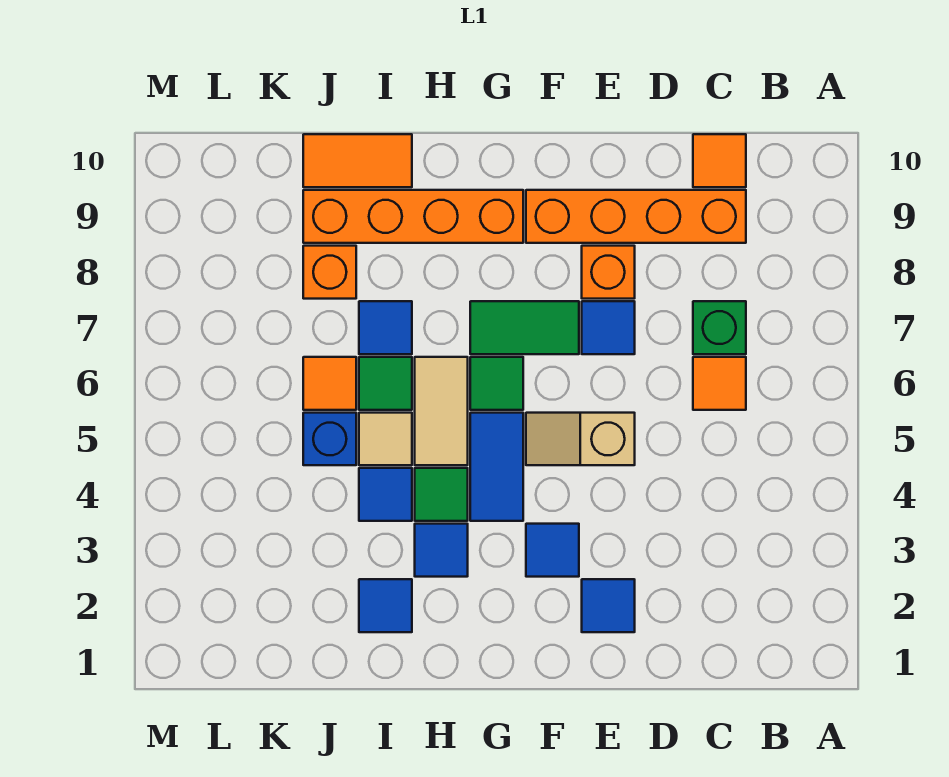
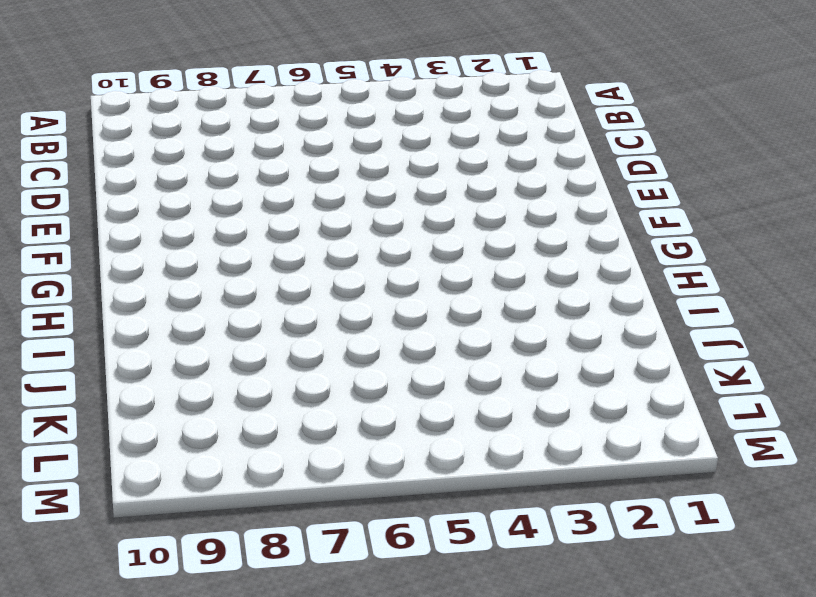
none -> orange 1x1 tile [693,357,746,410]
none -> green 1x1 brick [693,301,746,354]
none -> orange 1x4 brick [526,190,746,243]

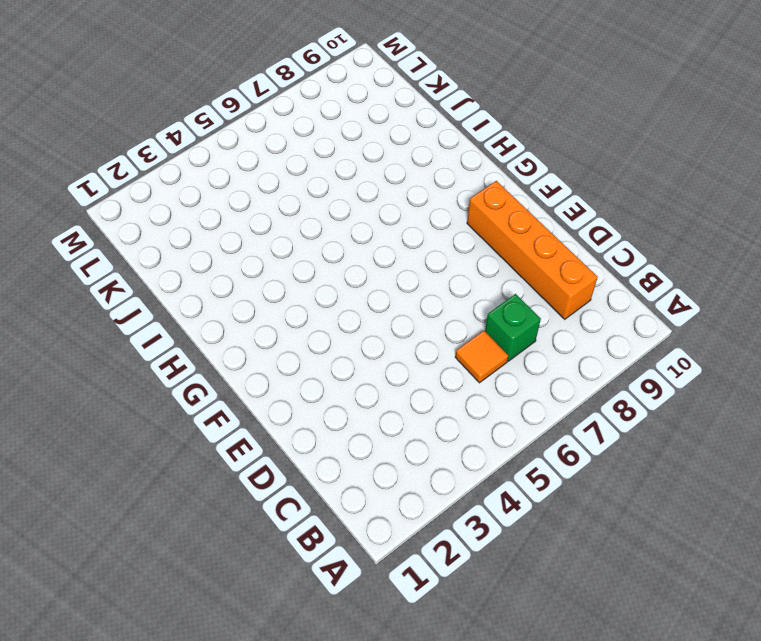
none -> orange 1x1 tile [693,134,746,187]
none -> blue 1x1 tile [582,579,635,632]
none -> tan 1x2 slope [526,413,635,465]

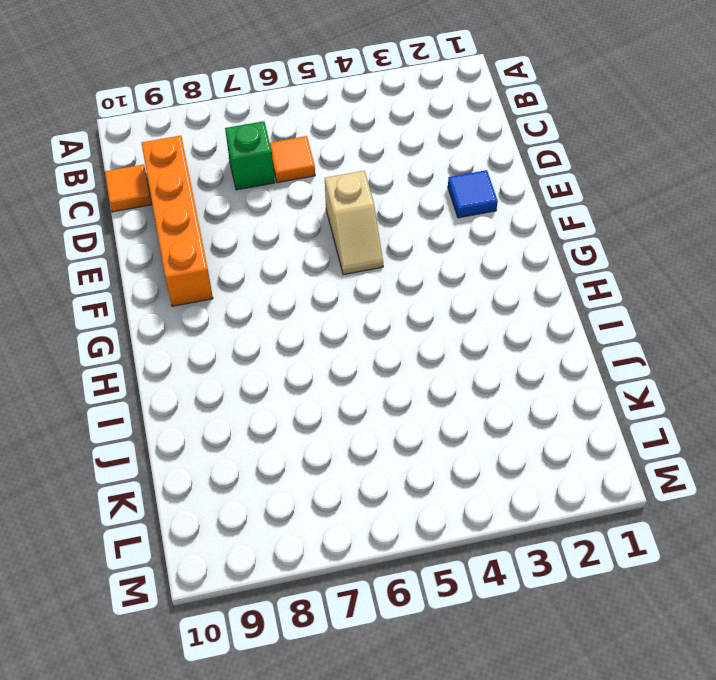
none -> blue 1x1 tile [582,301,635,354]
none -> orange 1x1 brick [582,246,635,299]
none -> blue 1x1 tile [526,524,579,577]

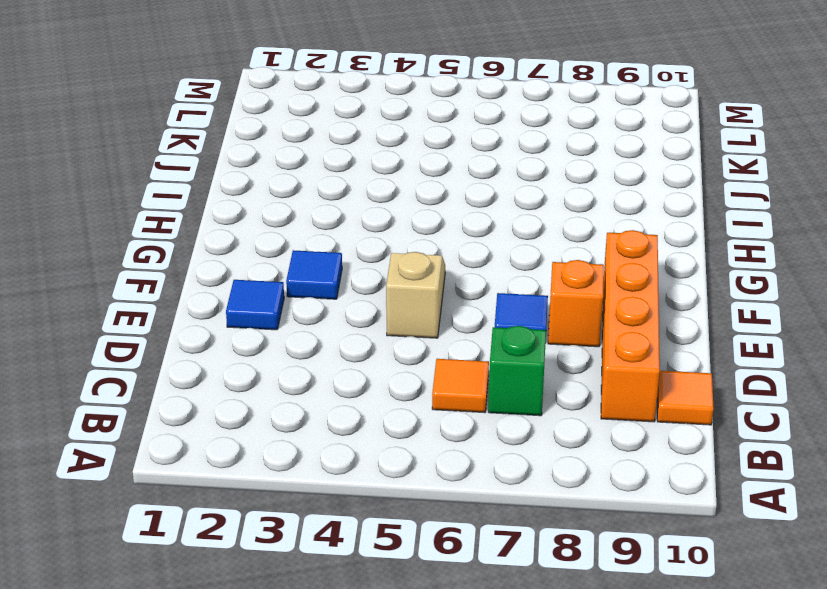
none -> green 1x2 tile [470,301,579,354]
none -> blue 1x2 tile [470,413,523,521]
none -> green 1x1 tile [470,357,523,410]

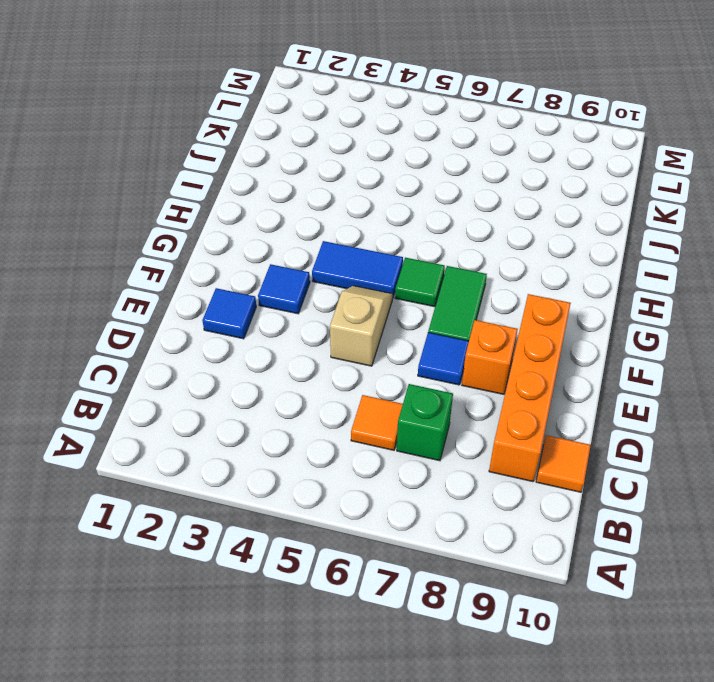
none -> orange 1x4 brick [303,190,523,243]
none -> blue 1x1 tile [415,524,468,577]
none -> green 1x1 tile [415,468,468,521]

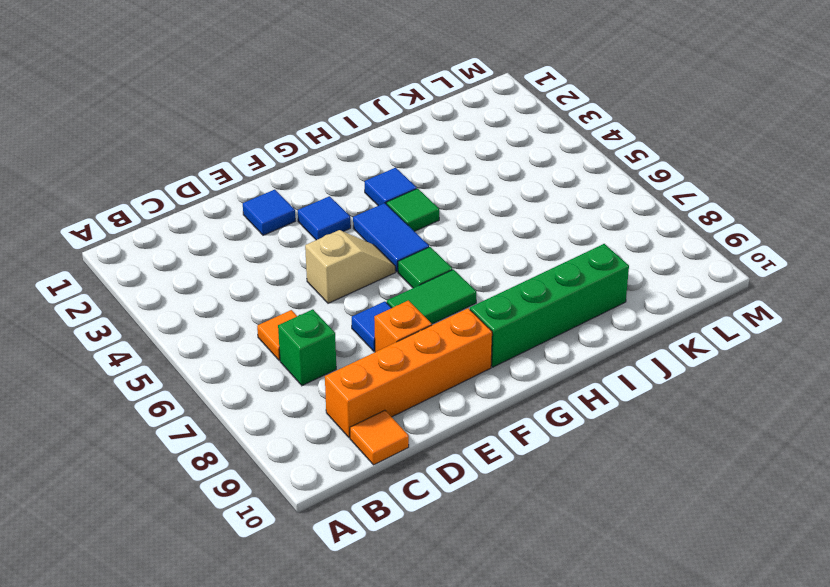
green 1x4 brick [470,244,629,367] -> orange 1x4 brick [303,190,523,243]
none -> tan 1x2 tile [415,357,468,465]
none -> blue 1x1 tile [359,579,412,632]
none -> blue 1x1 tile [359,468,412,521]

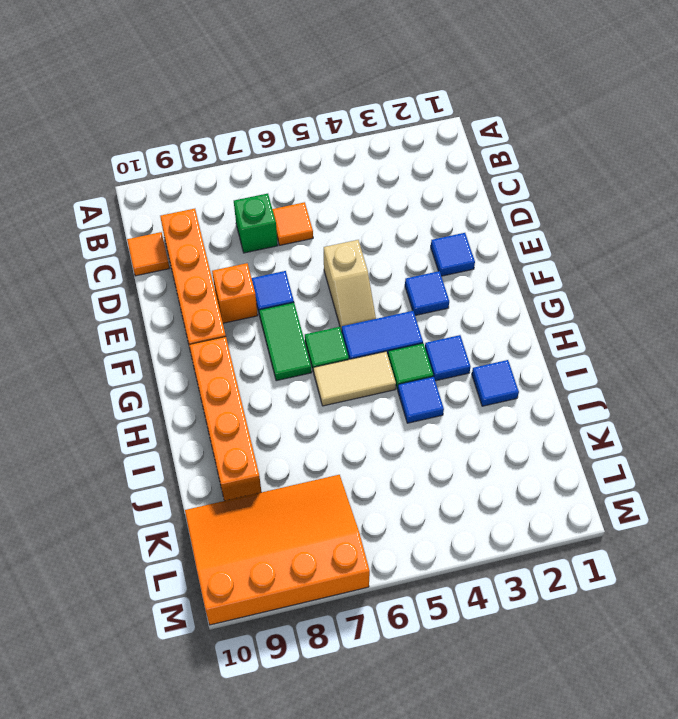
orange 3x4 slope [185,475,370,625] -> none
none -> tan 1x1 tile [359,413,412,465]
none -> green 1x1 tile [359,357,412,410]
none -> blue 1x1 tile [359,301,412,354]

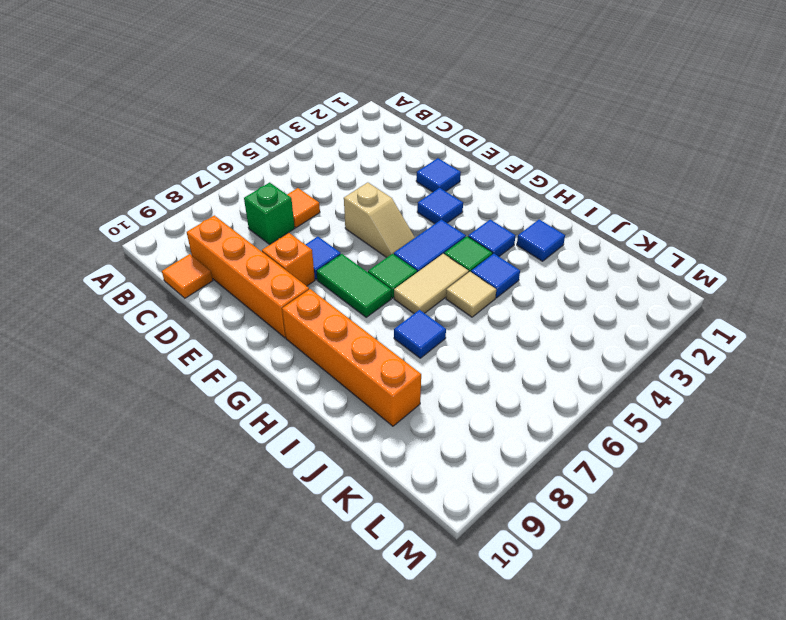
none -> green 1x1 tile [359,357,412,410]
none -> orange 1x2 tile [303,134,412,187]
none -> blue 1x1 brick [303,413,356,465]

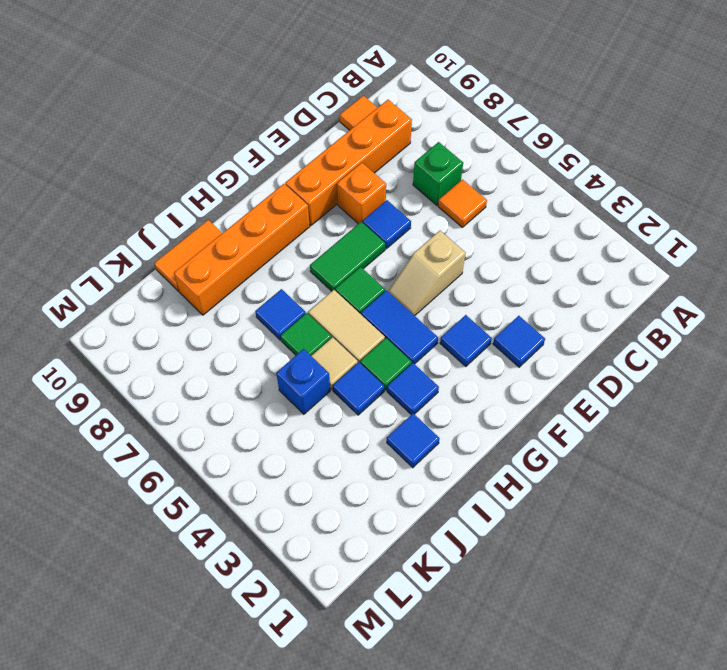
none -> orange 1x1 tile [303,357,356,410]
none -> orange 1x1 brick [303,246,356,299]

